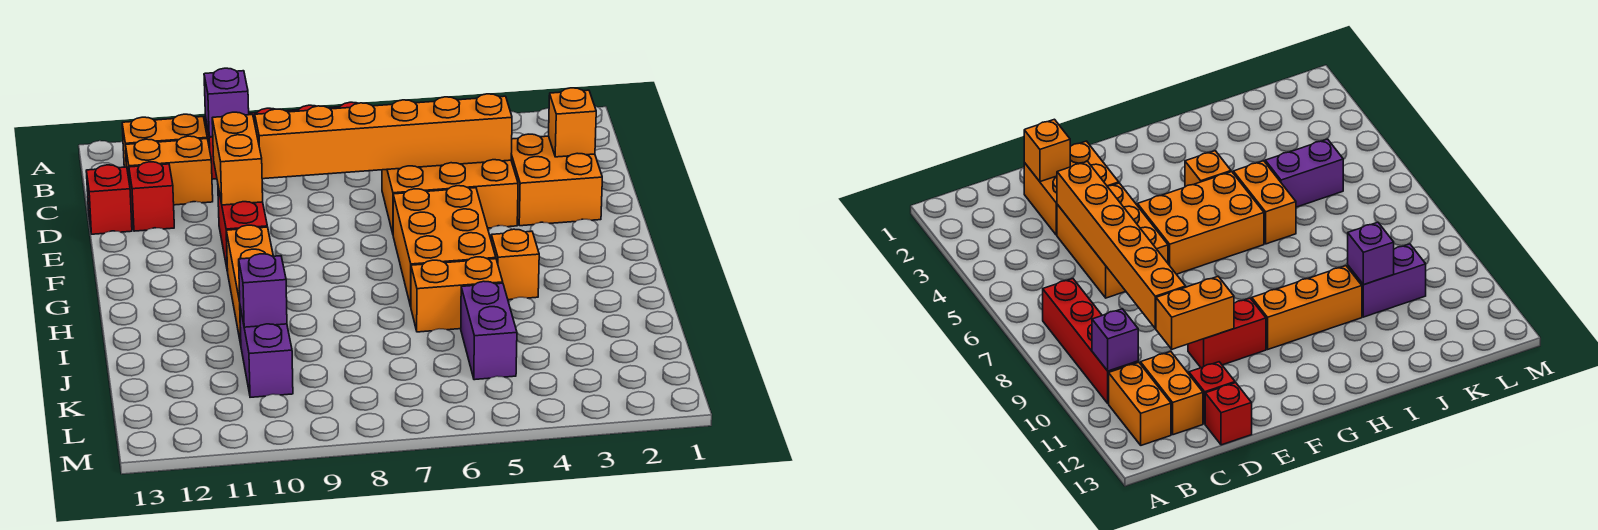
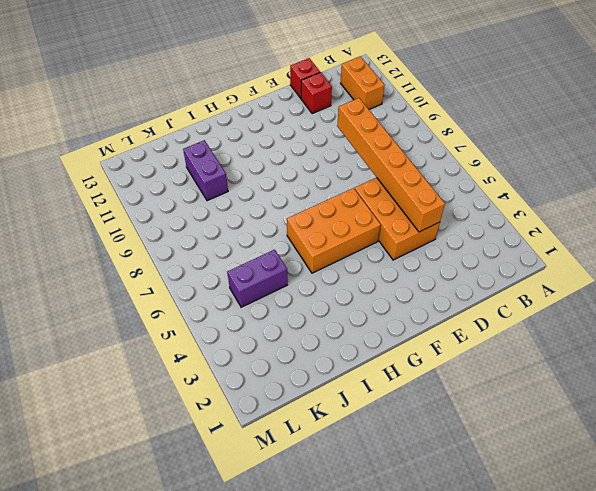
purple 1x2 brick [183,140,228,201] -> purple 1x2 brick turned to [240,307,293,397]
none -> red 1x4 brick [1043,279,1138,404]
none -> orange 1x2 brick [126,136,213,205]
none -> orange 2x2 brick [511,134,602,226]

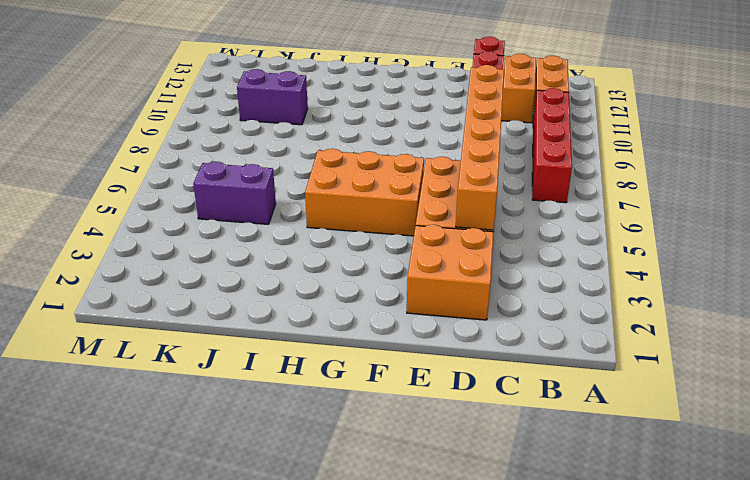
none -> red 1x2 brick [218,187,267,272]
none -> orange 1x3 brick [226,225,273,344]
none -> orange 1x1 brick [491,229,539,300]

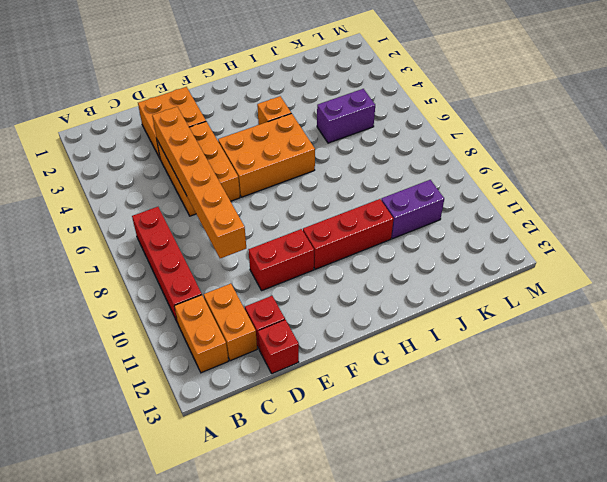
red 1x3 brick [303,199,393,269] -> orange 1x3 brick [226,225,273,344]
none -> orange 1x2 brick [411,257,503,332]
none -> purple 1x1 brick [204,68,249,137]
none -> orange 1x1 brick [549,88,596,157]

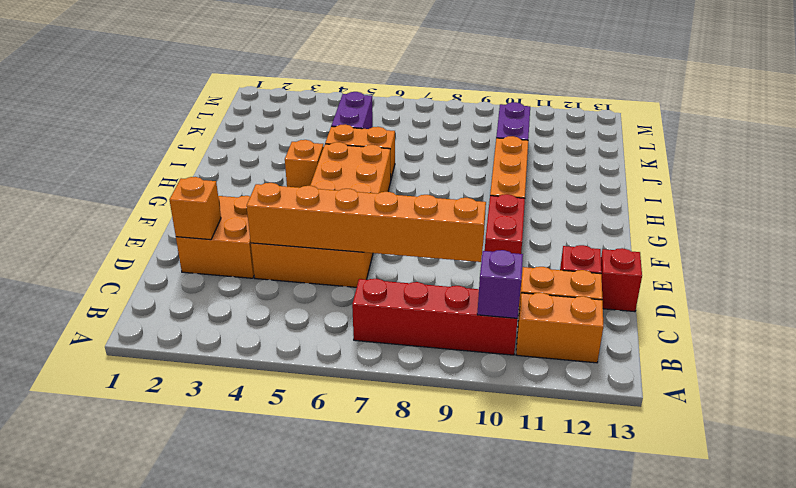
none -> orange 1x2 brick [212,112,263,205]
none -> purple 1x1 brick [239,254,287,327]

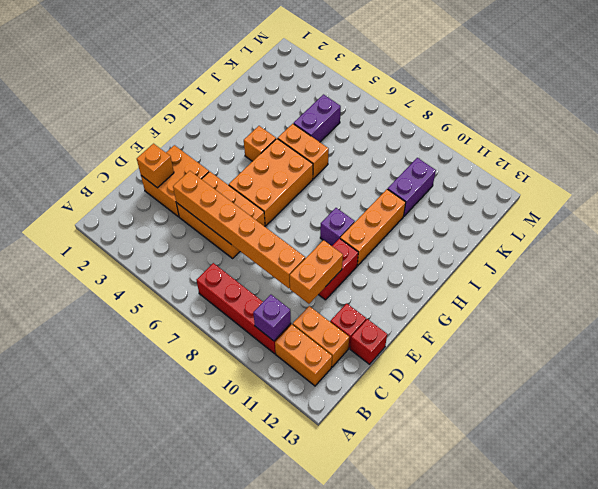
purple 1x1 brick [320,208,355,246] -> purple 1x1 brick moved to [239,254,287,327]

